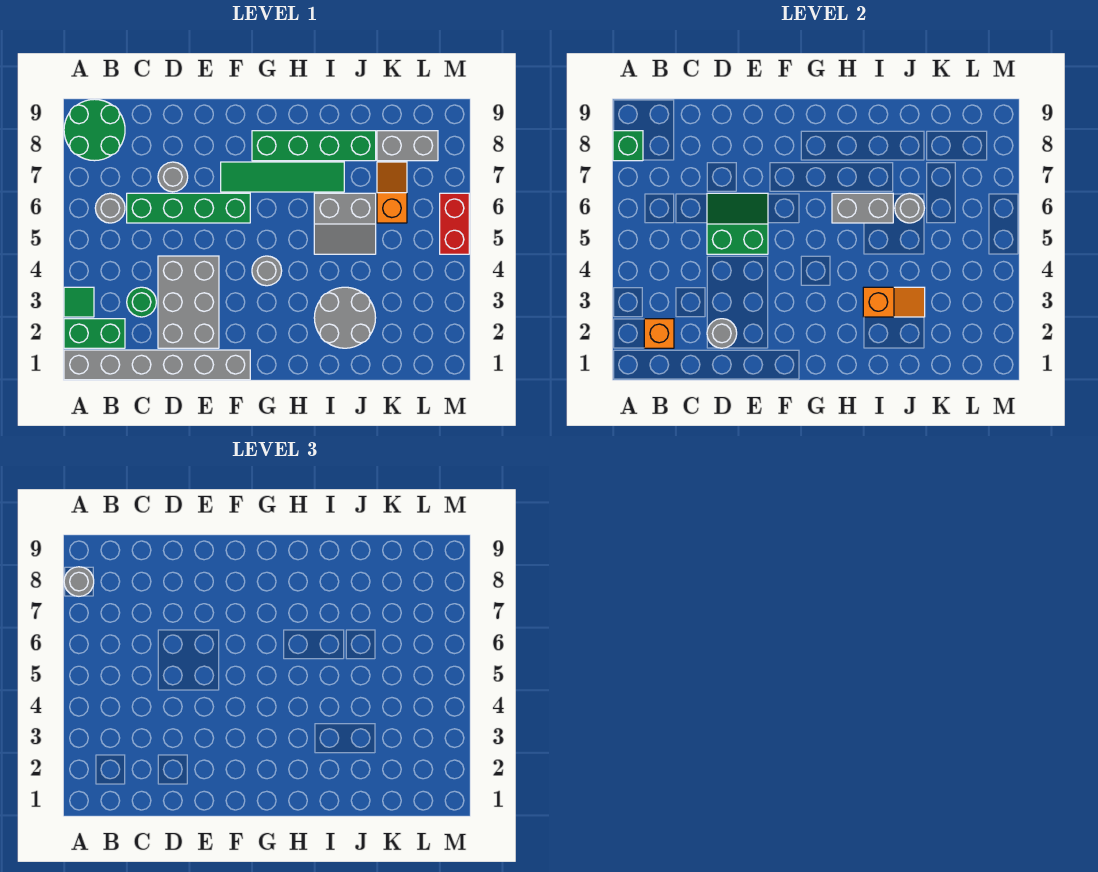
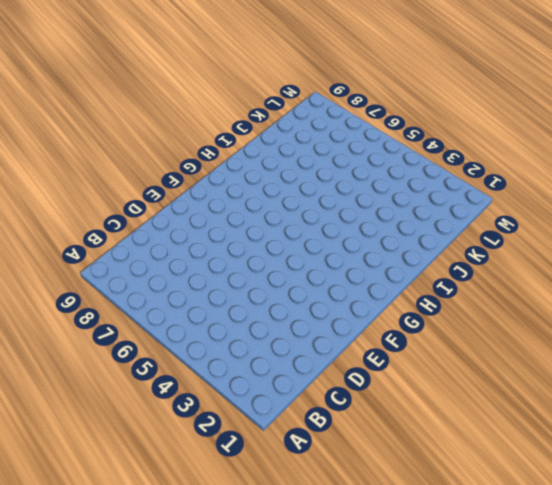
none -> grey 1x6 brick [64,350,250,380]
none -> green 1x2 brick [64,319,125,348]
none -> green 1x1 tile [64,287,94,317]

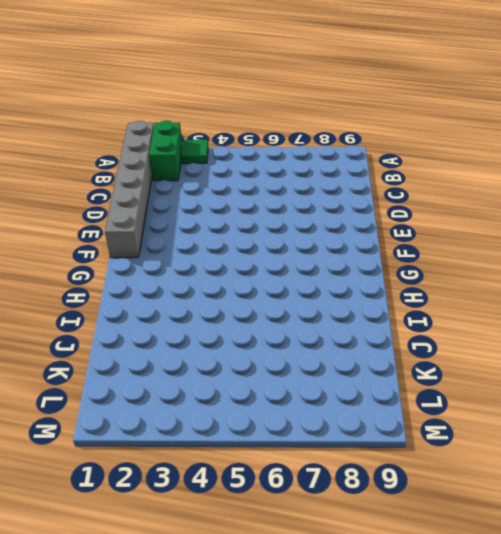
none -> green 2x2 round brick [64,99,125,161]
none -> grey 1x1 round brick [95,193,125,223]
none -> green 1x1 round brick [127,287,156,317]

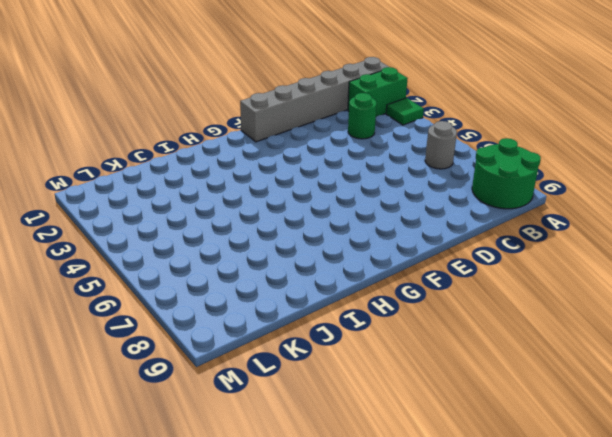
none -> green 1x4 brick [127,193,250,223]
none -> grey 2x3 brick [158,256,219,348]
none -> grey 1x1 round brick [158,162,188,192]

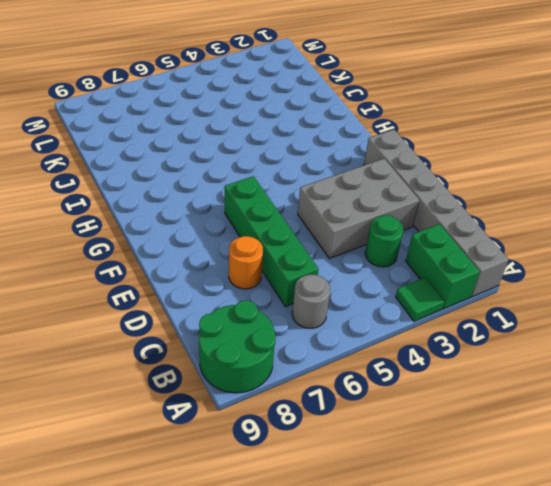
orange 1x1 round brick [229,236,263,289] -> grey 1x1 round brick [158,162,188,192]
none -> green 1x4 tile [221,162,344,192]
none -> grey 1x1 round brick [252,256,282,286]
none -> green 1x4 brick [252,131,376,161]

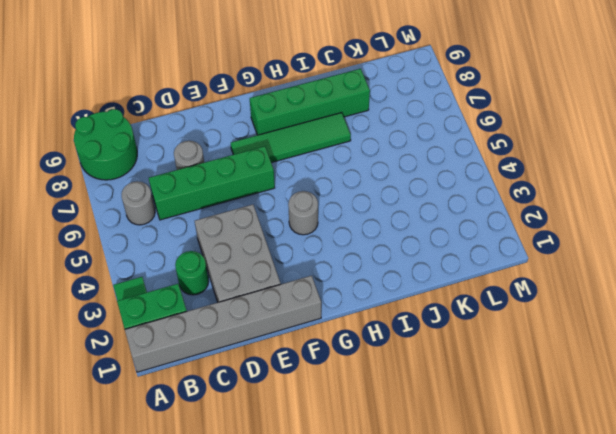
none -> grey 2x2 round brick [314,287,376,348]
none -> grey 2x2 slope [314,193,376,254]
none -> orange 1x2 slope [377,162,407,223]

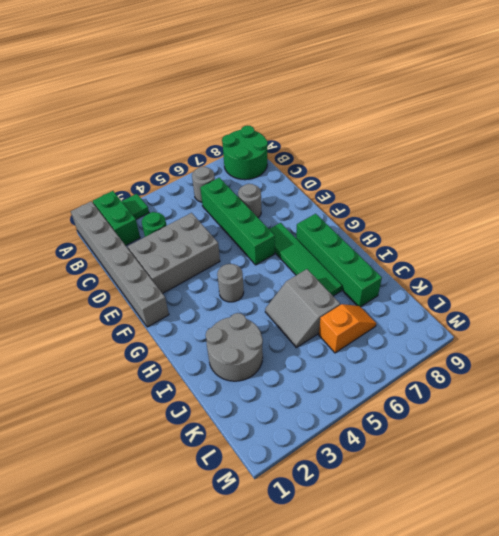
none -> grey 1x2 brick [377,131,438,161]
none -> red 1x2 brick [440,193,469,254]
none -> green 1x1 brick [613,131,643,161]

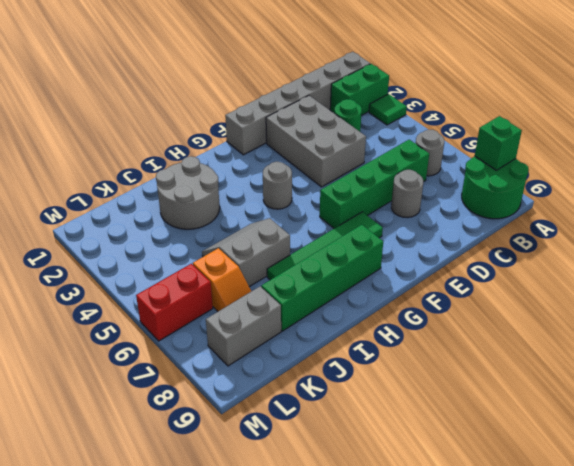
red 1x2 brick [136,264,213,341] -> red 1x2 brick turned to [440,193,469,254]
none -> orange 1x1 brick [644,319,674,348]
none -> grey 1x1 round brick [707,319,737,348]
none -> green 2x2 slope [707,193,768,254]

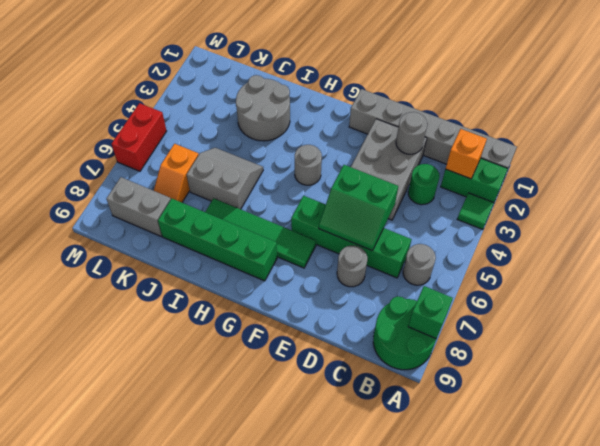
none -> grey 1x2 brick [832,193,893,223]
none -> orange 1x2 slope [863,287,925,317]
none -> grey 1x1 round brick [895,193,924,223]

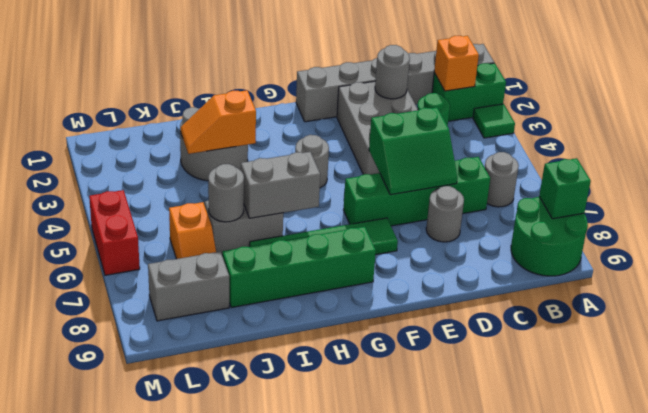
none -> grey 1x1 round brick [64,567,94,596]

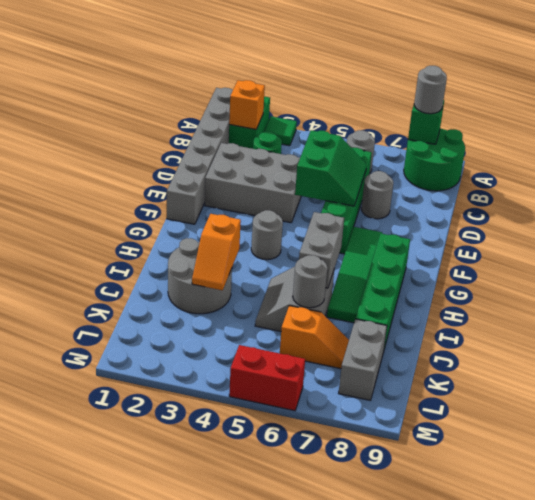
none -> grey 1x1 round brick [707,319,737,348]

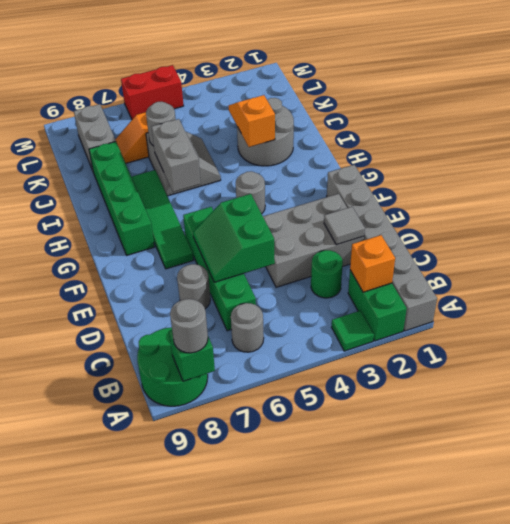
grey 1x1 tile [324,207,365,245] -> grey 1x1 round brick [707,319,737,348]

